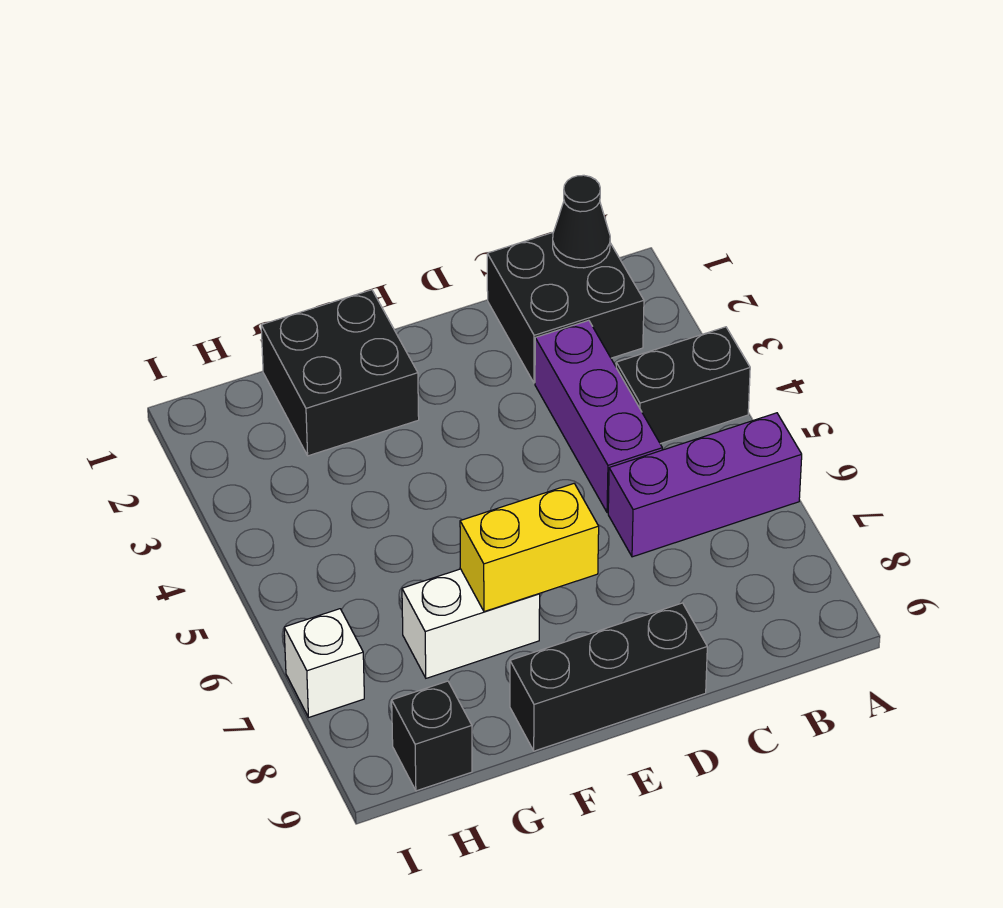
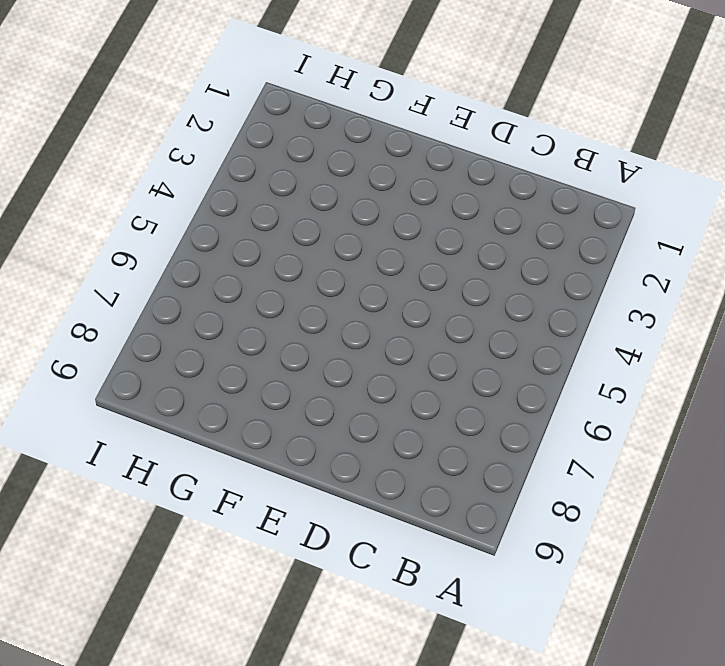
none -> black 1x2 brick [616,327,750,444]
none -> purple 1x3 brick [608,413,802,557]

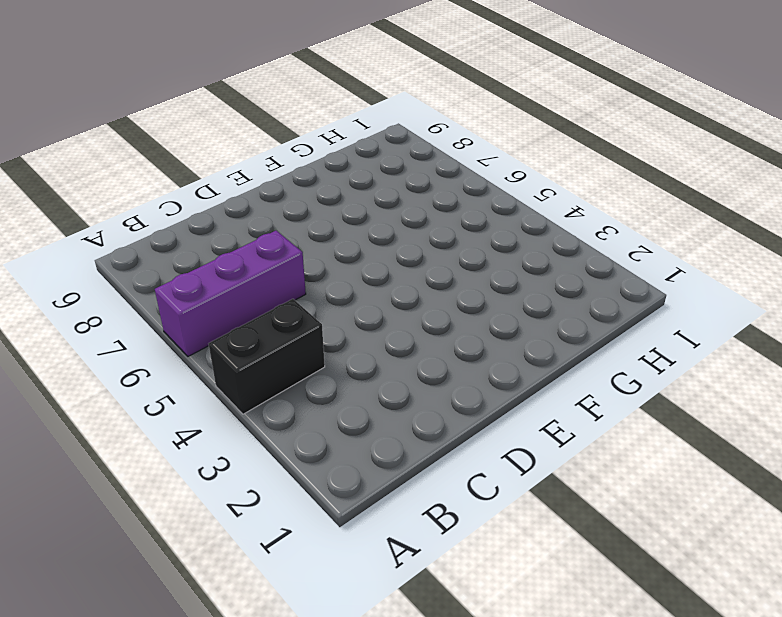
none -> black 2x2 brick [487,233,644,383]
none -> purple 1x3 brick [535,320,662,513]

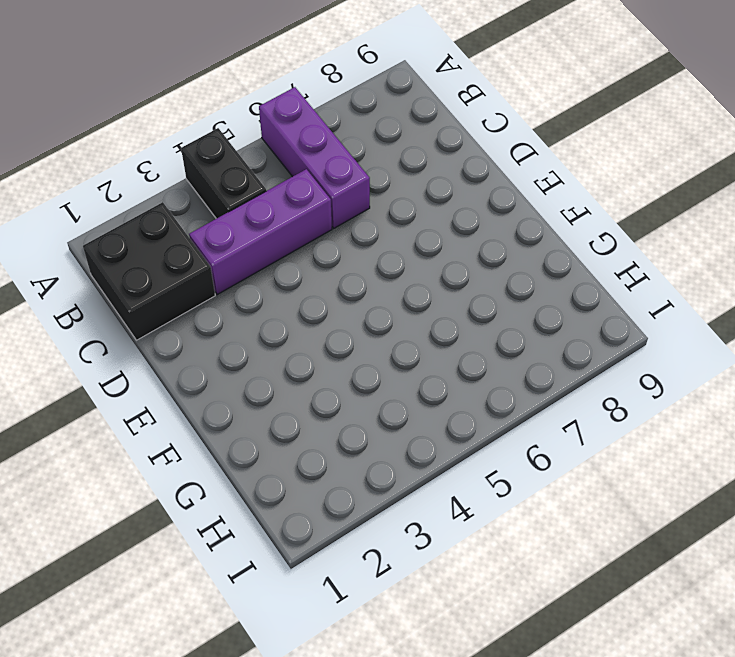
none -> black 1x3 brick [510,603,707,751]
none -> black 2x2 brick [261,290,419,456]

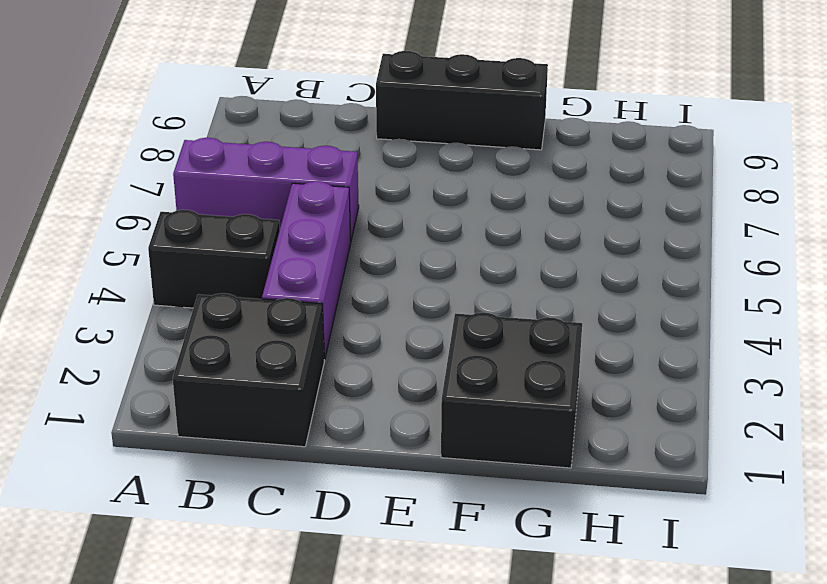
none -> white 1x2 brick [402,569,540,678]
none -> black 1x1 brick [392,681,472,791]

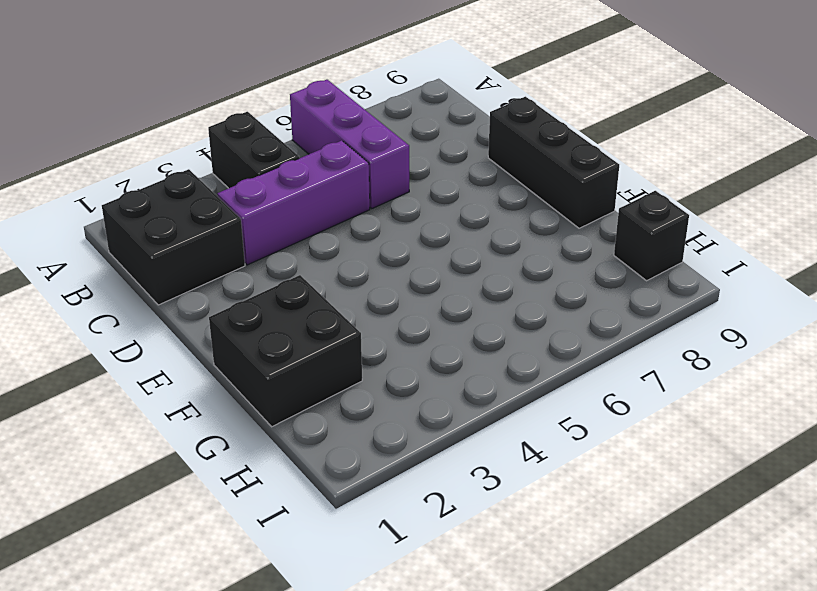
none -> white 1x2 brick [402,569,540,678]
none -> white 1x1 brick [284,609,364,717]

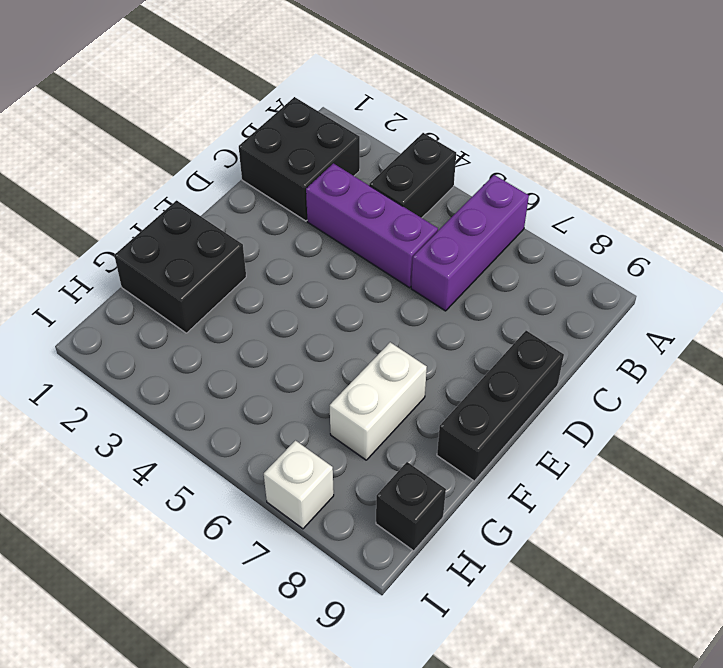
none -> black 1x1 cone [553,175,610,268]
none -> yellow 1x2 brick [460,484,599,612]

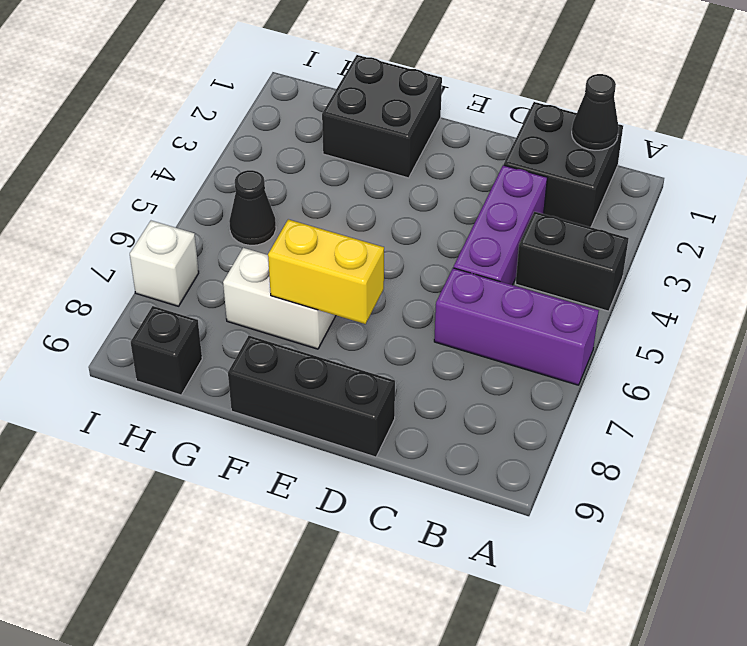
black 1x1 cone [229,170,276,246] -> none

